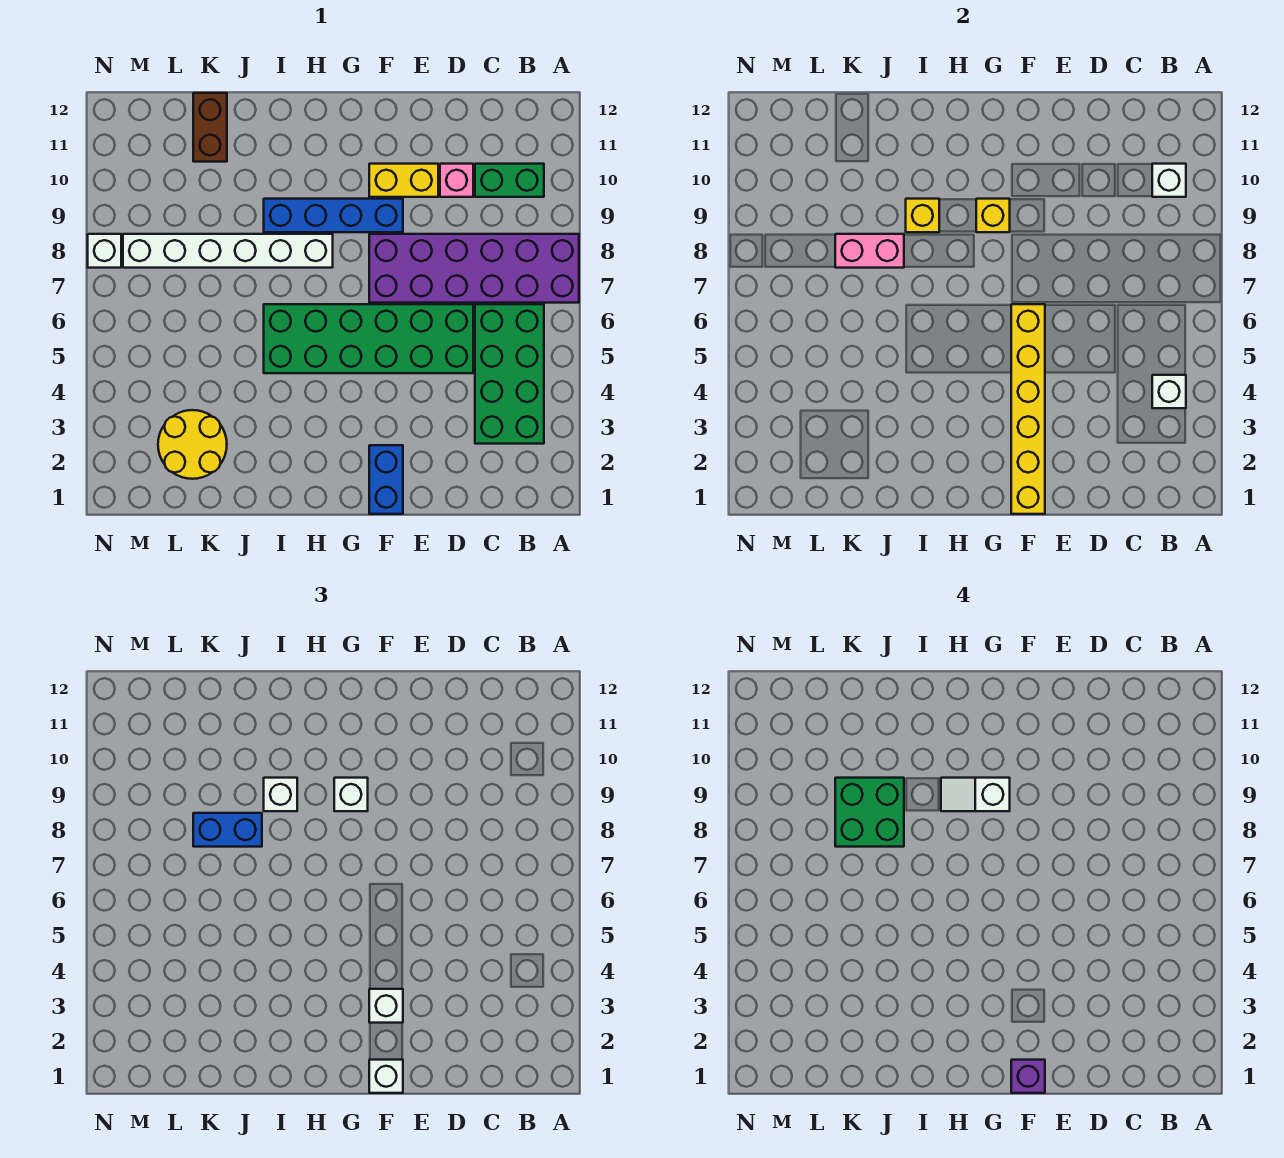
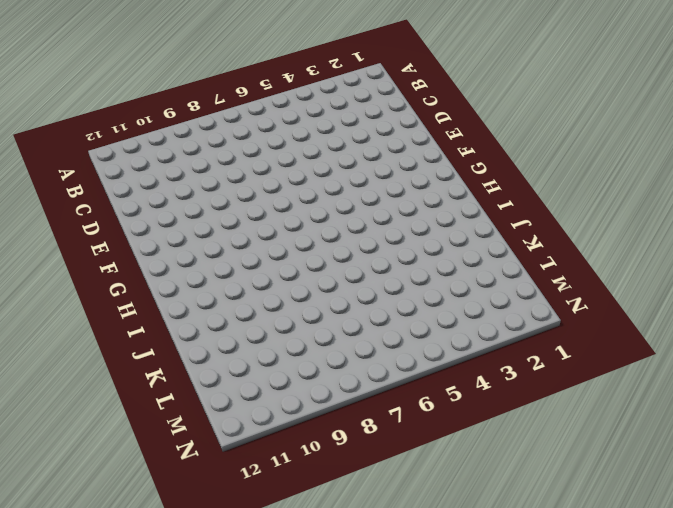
none -> purple 2x6 brick [369,234,579,303]
none -> green 2x4 brick [475,304,544,444]
none -> green 1x2 brick [475,164,544,197]

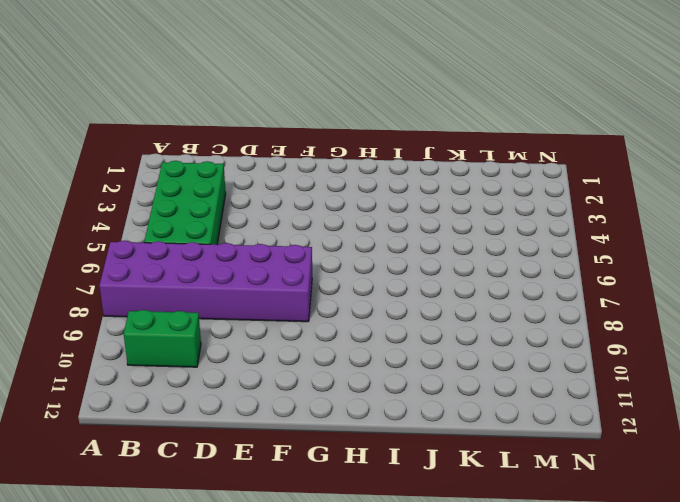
none -> green 2x6 brick [264,304,473,373]
none -> pink 1x1 brick [440,164,473,197]
none -> yellow 1x2 brick [369,164,438,197]

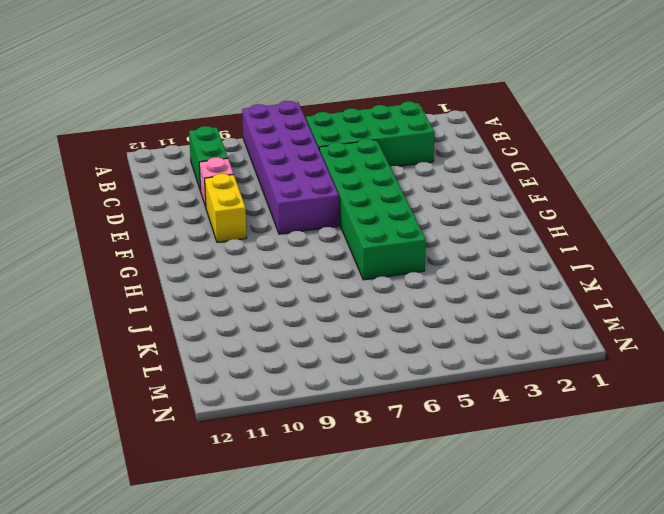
none -> blue 1x2 brick [369,445,403,514]
none -> blue 1x4 brick [264,199,403,232]
none -> white 1x6 brick [123,234,333,268]

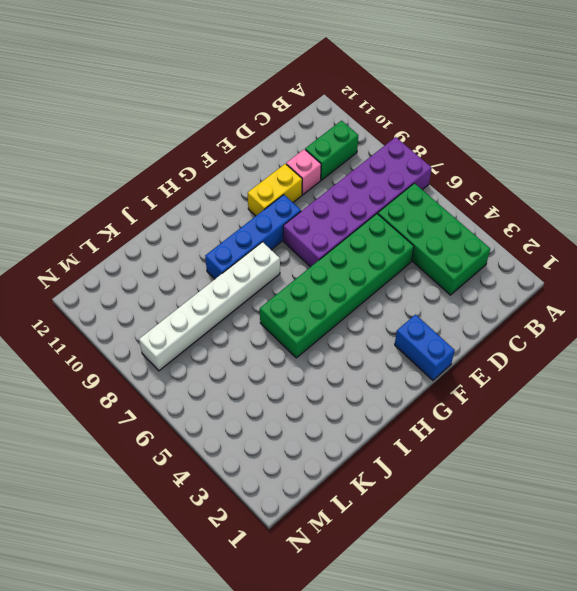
none -> yellow 2x2 round brick [158,410,227,479]
none -> brown 1x2 brick [193,93,227,162]
none -> white 1x1 brick [88,234,121,268]

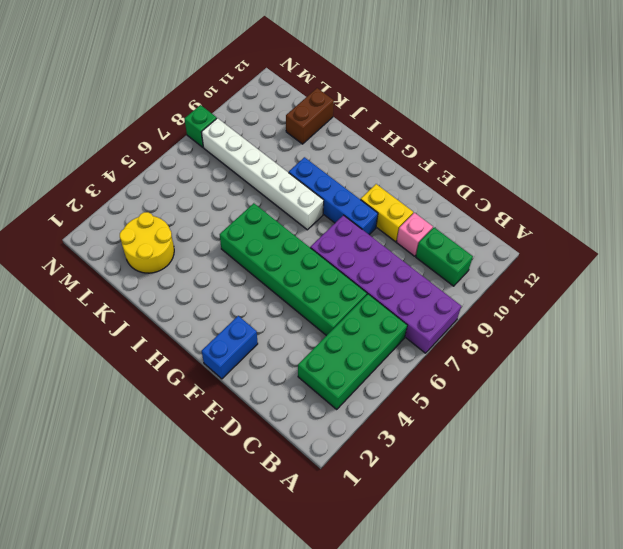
green 1x1 brick [185,105,217,147] -> white 1x1 brick [88,234,121,268]
none -> white 1x1 brick [1152,375,1186,408]
none -> white 1x1 brick [1152,164,1186,197]
none -> yellow 1x6 brick [1011,304,1045,514]

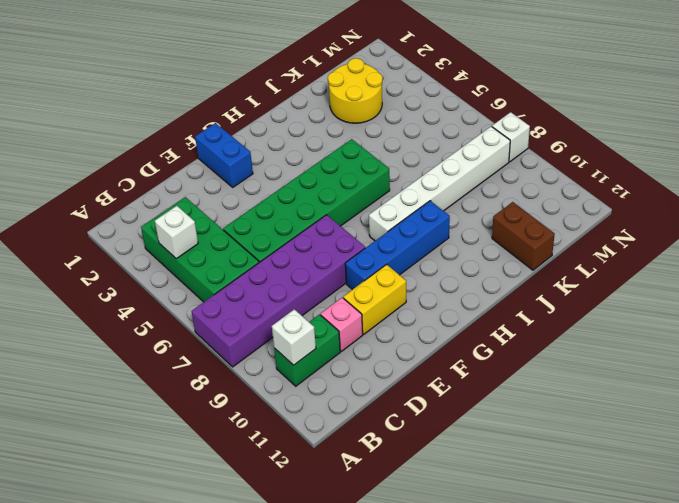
none -> yellow 1x6 brick [1011,304,1045,514]
none -> yellow 1x1 brick [976,199,1010,232]
none -> yellow 1x1 brick [906,199,939,232]

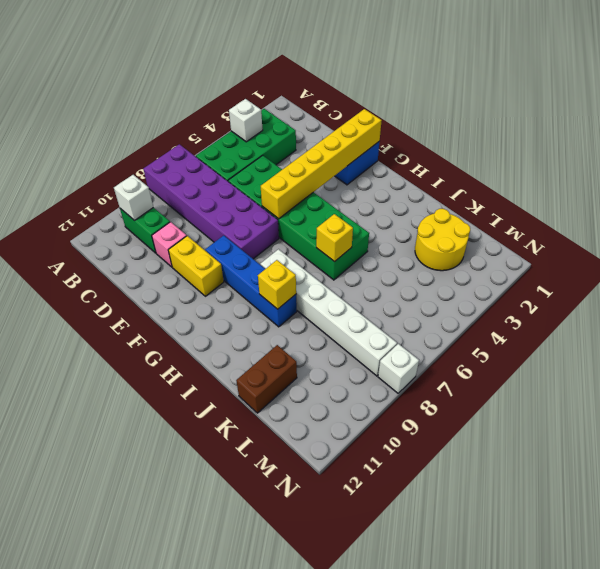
yellow 1x1 brick [316,214,353,262] -> yellow 1x1 brick moved to [976,199,1010,232]
none -> pink 1x2 brick [835,234,904,268]
none -> white 1x1 brick [369,1060,403,1093]
none -> white 1x1 brick [369,989,403,1023]

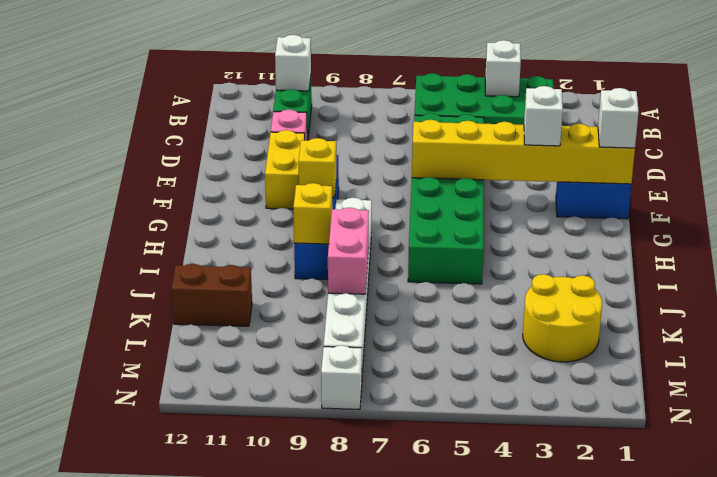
none -> purple 2x6 brick [369,234,579,303]
none -> white 1x1 brick [334,778,368,811]
none -> white 1x1 brick [264,778,297,811]

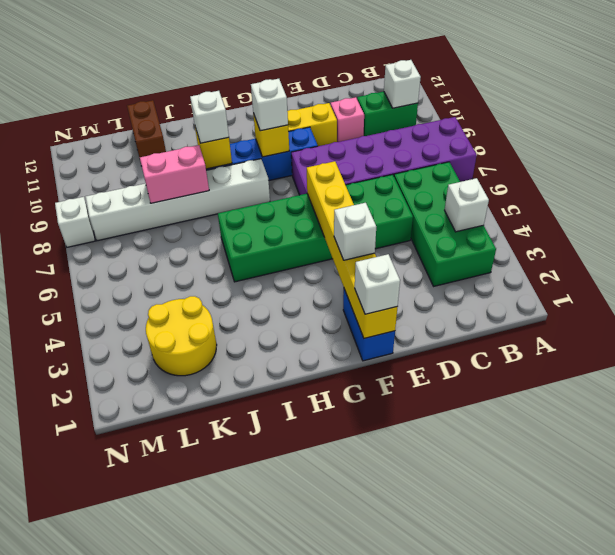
none -> blue 1x2 brick [193,813,262,847]
none -> purple 1x1 brick [1011,1060,1045,1093]
none -> white 1x2 slope [941,778,1010,811]

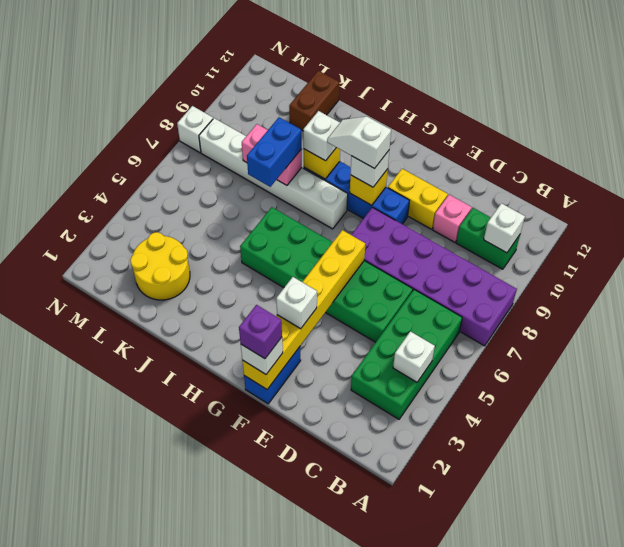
blue 1x2 brick [247,117,302,187] -> blue 1x2 brick turned to [193,813,262,847]
none -> green 2x2 brick [835,778,904,847]

